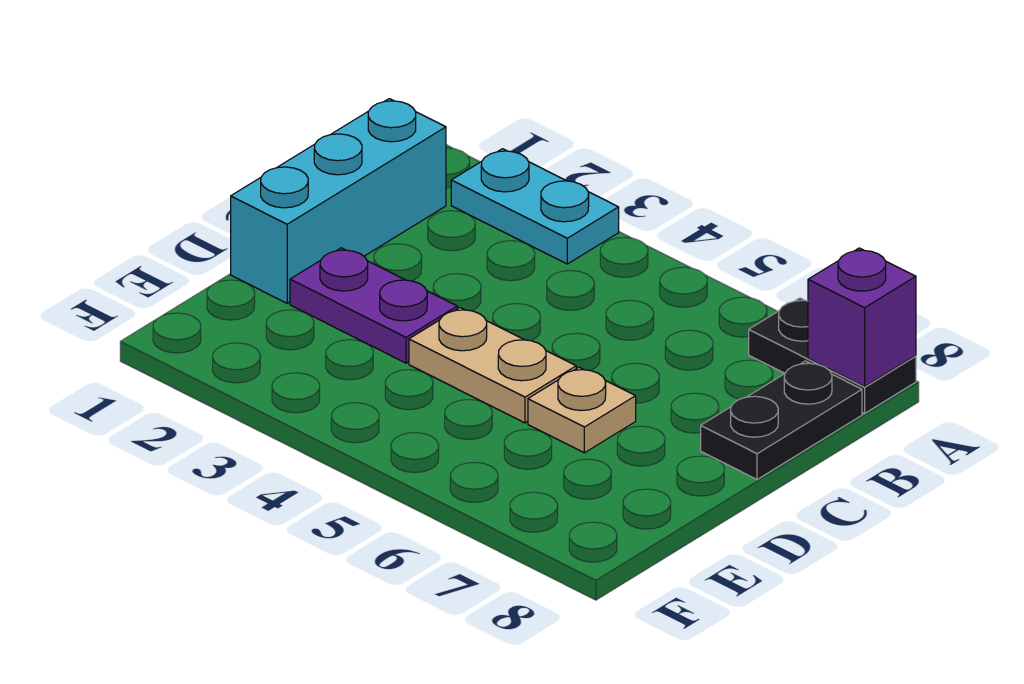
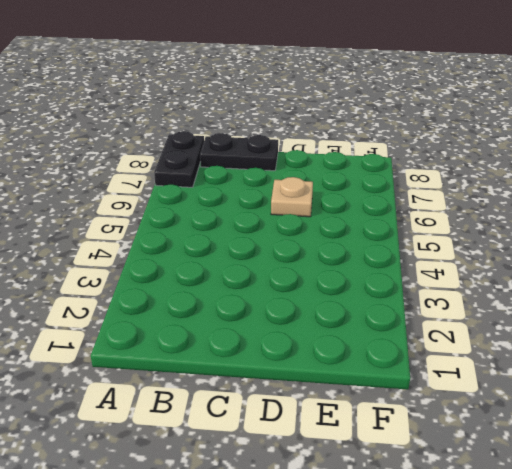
none -> cyan 1x2 plate [451,149,619,264]
none -> cyan 1x3 brick [231,99,446,303]

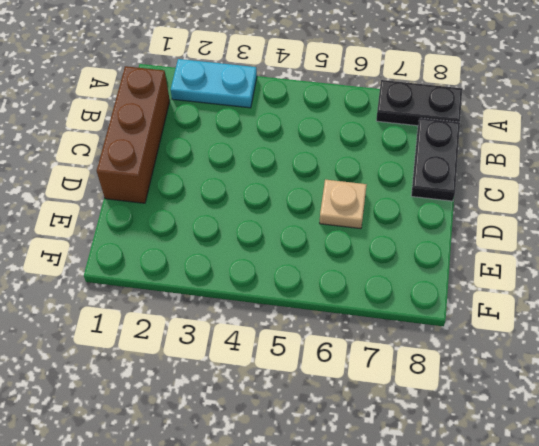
brown 1x3 brick [97,66,170,203] -> cyan 1x3 brick [231,99,446,303]
none -> purple 1x2 plate [290,248,457,363]
none -> tan 1x2 plate [409,308,576,423]

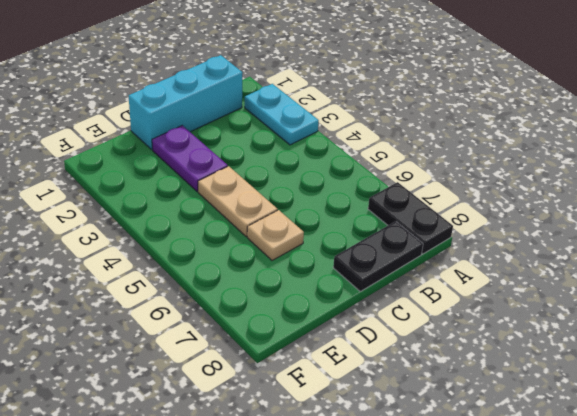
none -> purple 1x1 brick [808,248,916,387]

